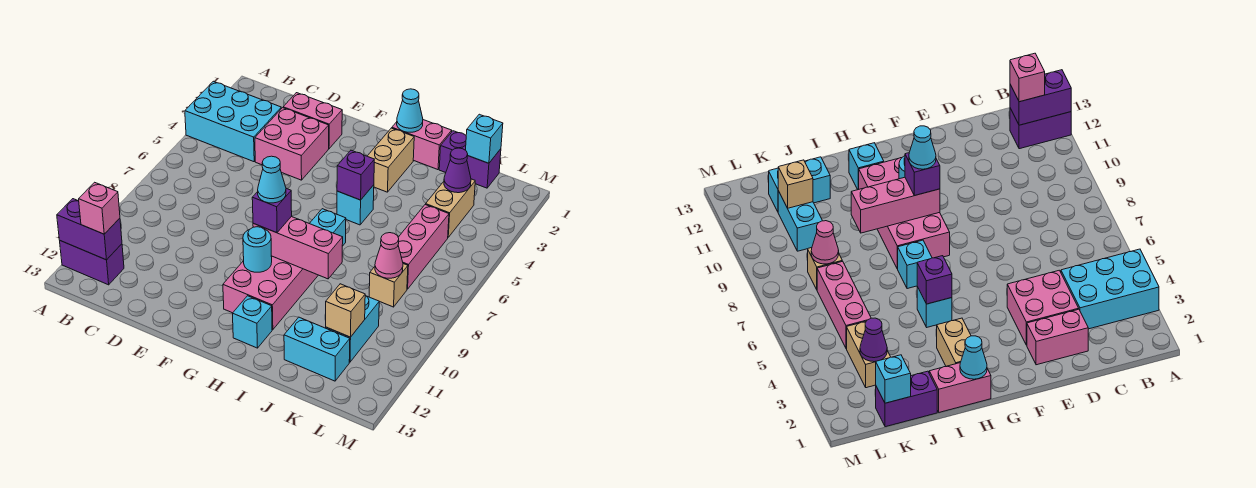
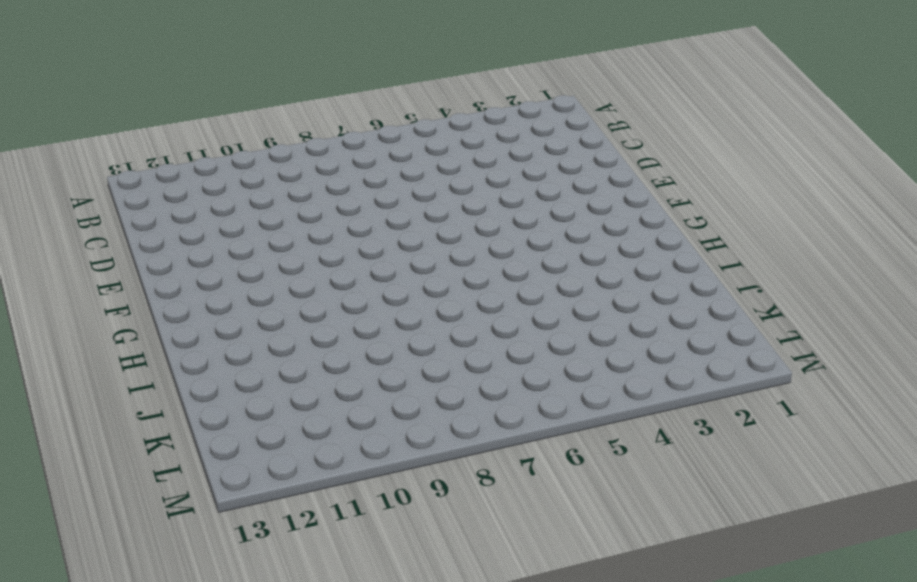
none -> cyan 2x3 brick [185,81,281,162]
none -> purple 1x2 brick [60,241,124,285]
none -> pink 1x2 brick [283,93,342,149]

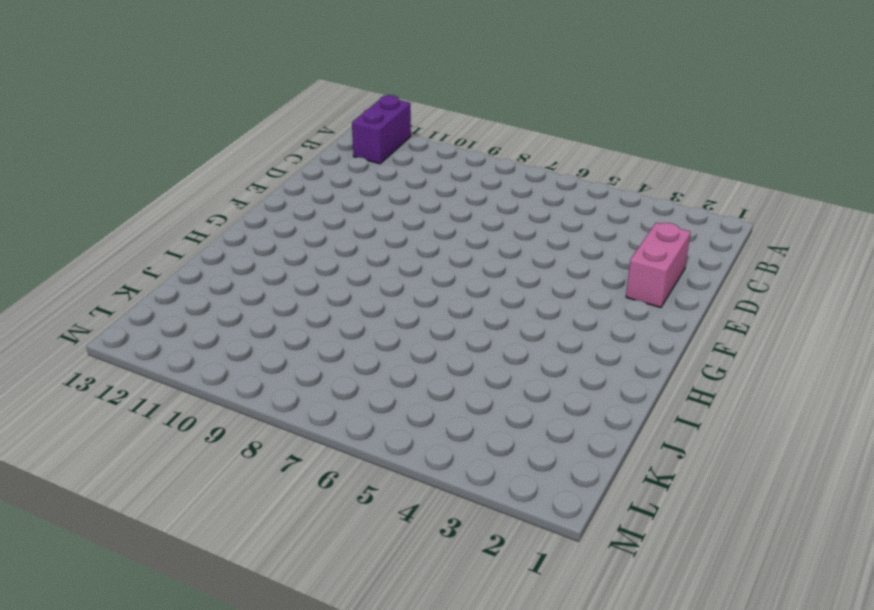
none -> cyan 2x3 brick [185,81,281,162]
none -> pink 2x2 brick [255,108,329,180]
none -> pink 2x4 brick [223,256,318,330]

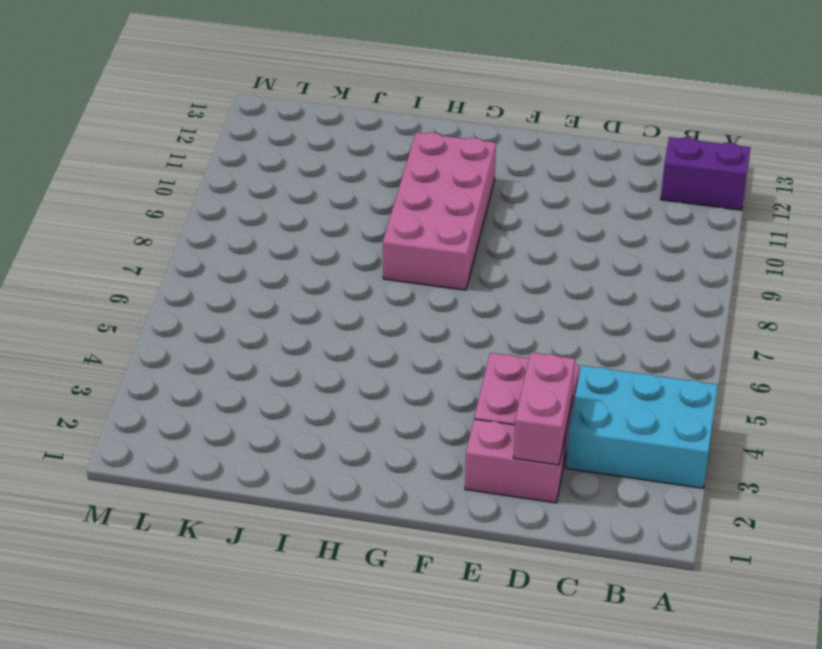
pink 1x2 brick [514,353,575,465] -> pink 1x2 brick turned to [392,120,452,170]
none -> tan 1x2 brick [368,128,414,192]
none -> cyan 1x1 brick [337,185,374,225]
none -> cyan 1x1 brick [309,209,346,246]

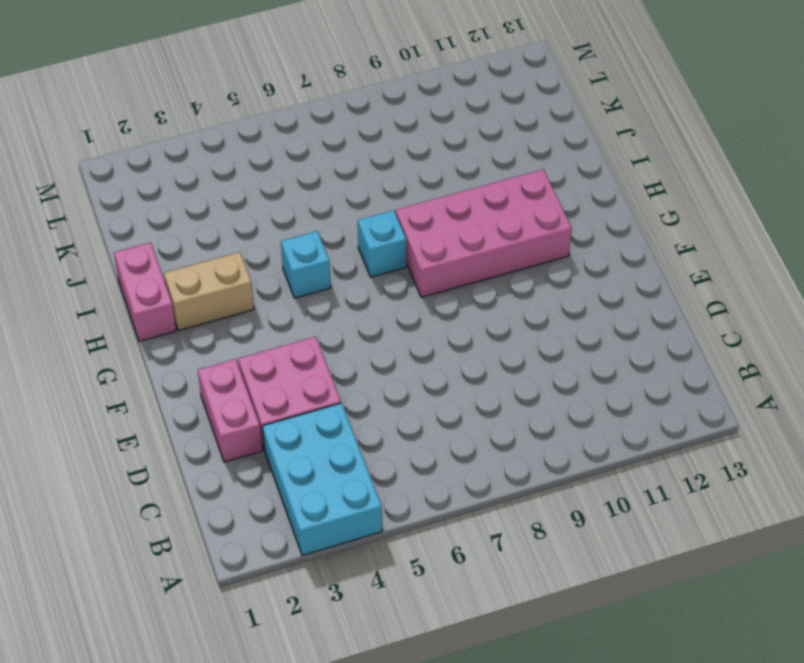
none -> purple 1x2 brick [60,241,124,285]
none -> cyan 1x1 brick [232,296,272,348]
none -> purple 1x2 brick [439,131,501,188]

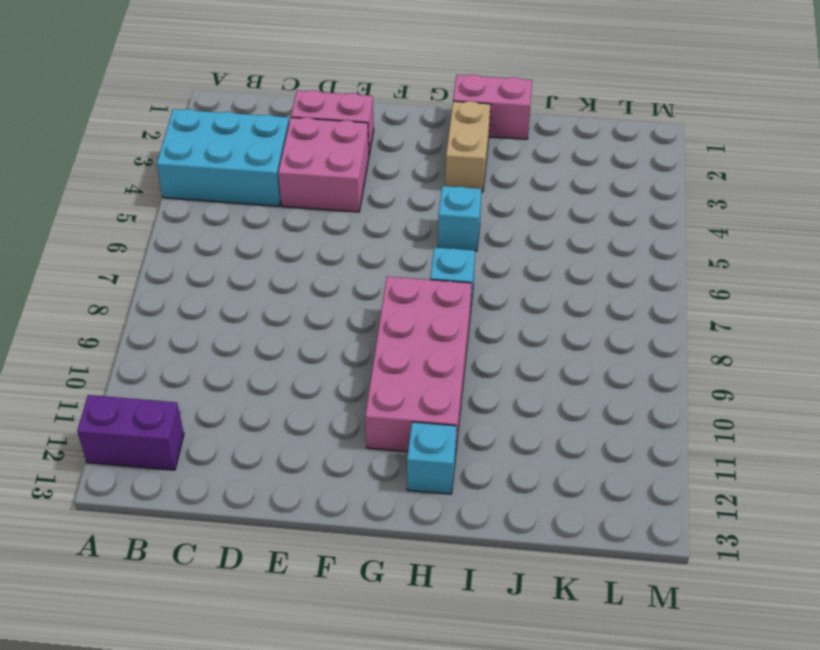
none -> purple 1x2 brick [439,131,501,188]
none -> cyan 1x2 brick [284,317,350,381]
none -> tan 1x2 brick [426,179,475,237]

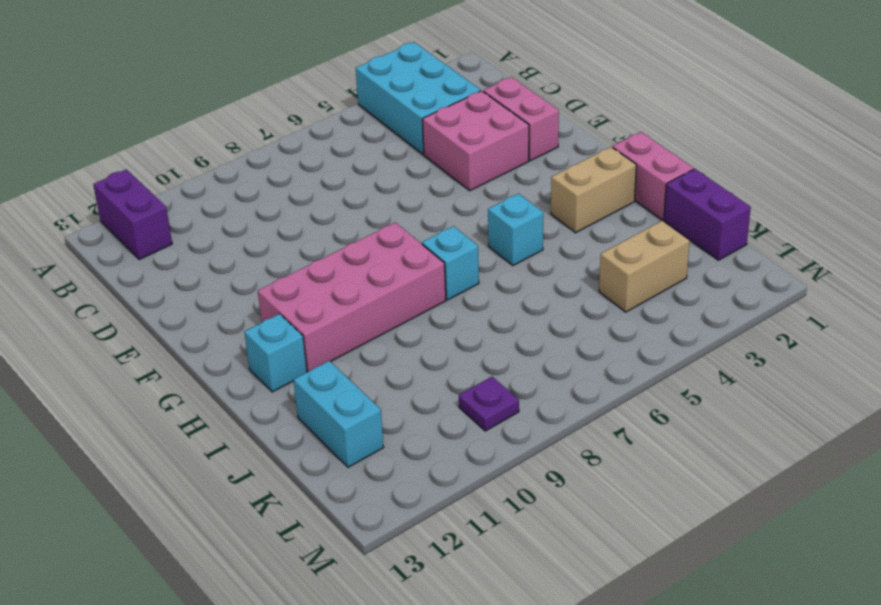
purple 1x1 plate [459,377,519,431] -> none
none -> pink 1x3 brick [398,204,449,289]
none -> tan 1x1 brick [369,264,408,307]
none -> cyan 1x2 brick [326,296,379,362]

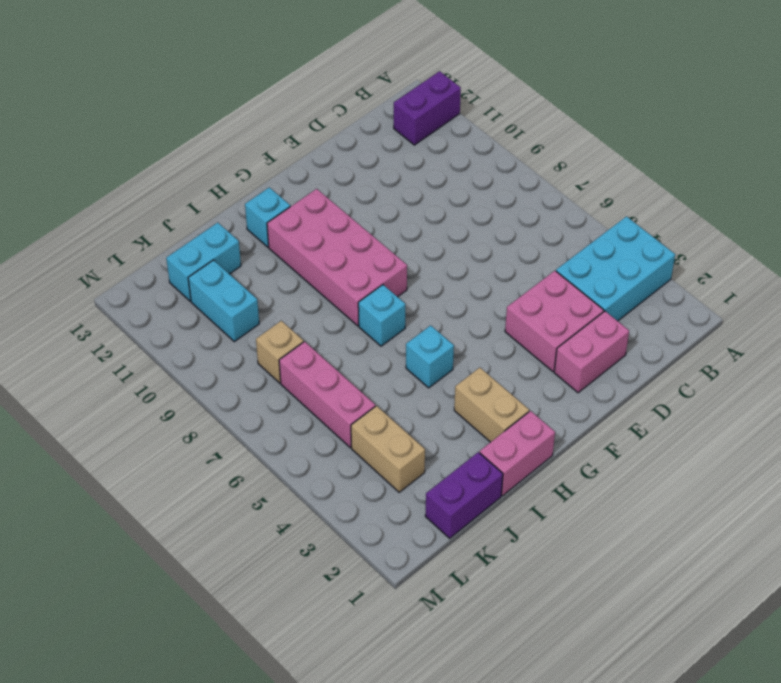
none -> purple 1x2 brick [57,199,122,260]
none -> pink 1x3 brick [253,217,343,279]
none -> cyan 1x1 round brick [243,227,272,272]

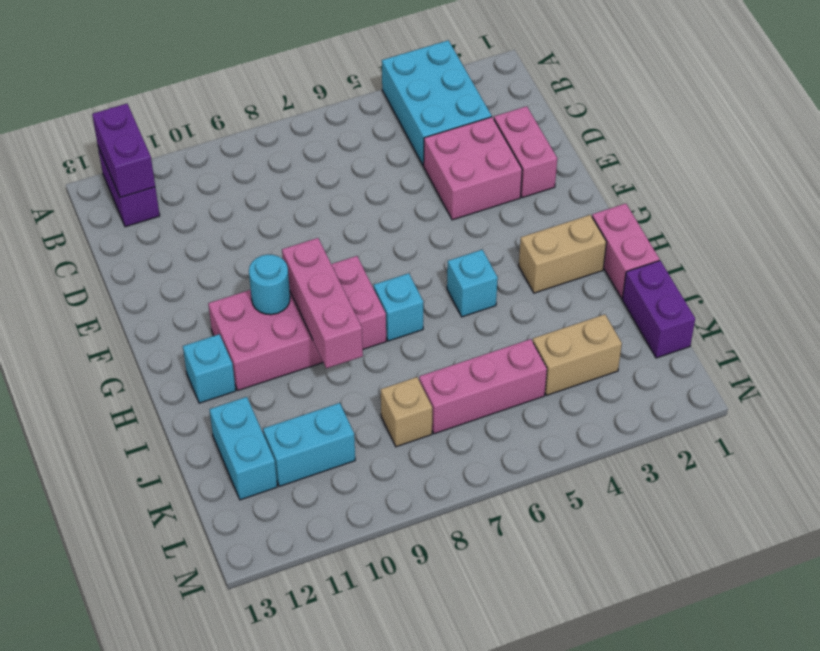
none -> cyan 1x1 cone [397,89,423,132]
none -> purple 1x1 brick [337,150,374,200]
none -> cyan 1x1 brick [466,114,503,163]

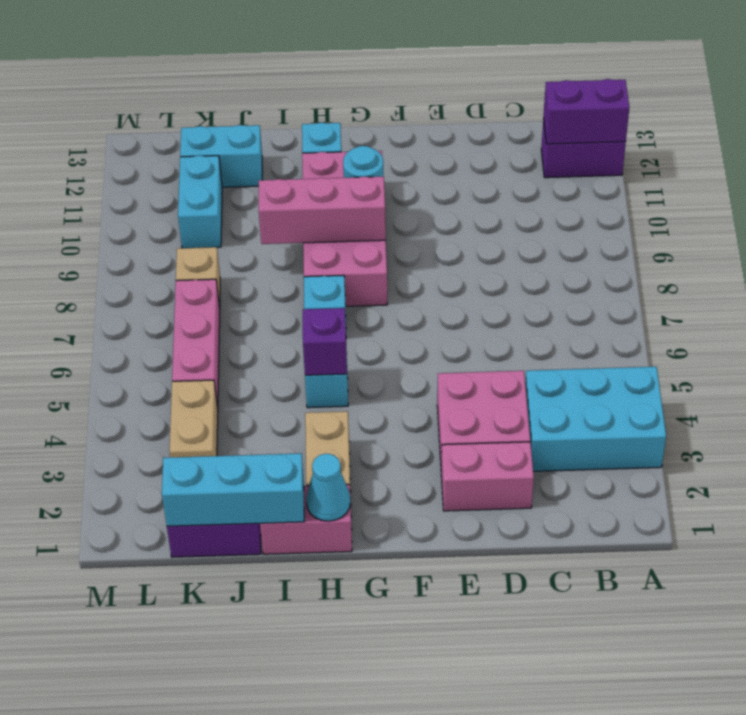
cyan 1x3 brick [162,453,304,526] -> cyan 1x1 brick [466,114,503,163]
none -> purple 1x1 cone [444,148,471,193]
none -> pink 1x1 cone [375,233,403,278]
none -> tan 1x1 brick [326,284,365,337]

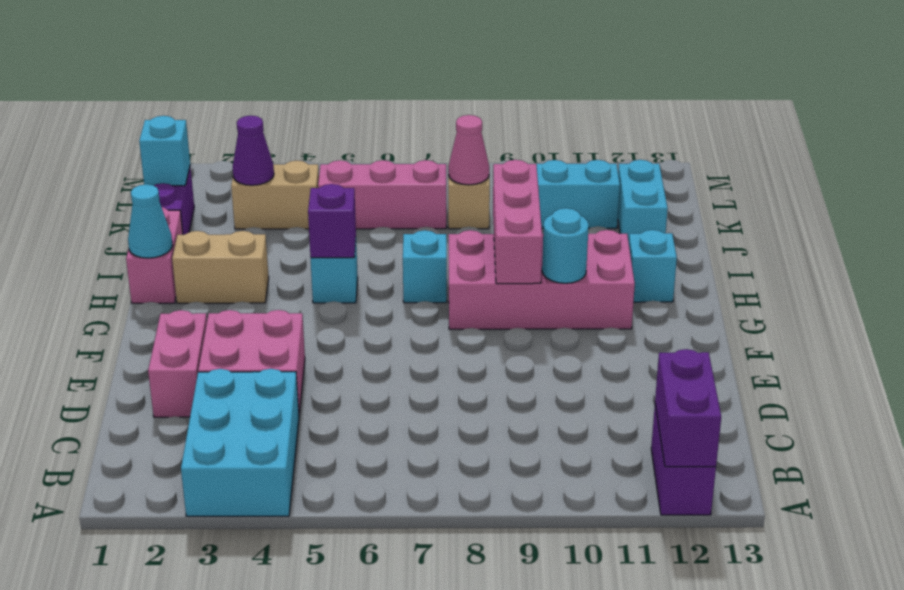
none -> tan 1x1 brick [326,284,365,337]
none -> pink 1x1 brick [79,182,120,234]
none -> purple 1x1 brick [252,188,292,233]

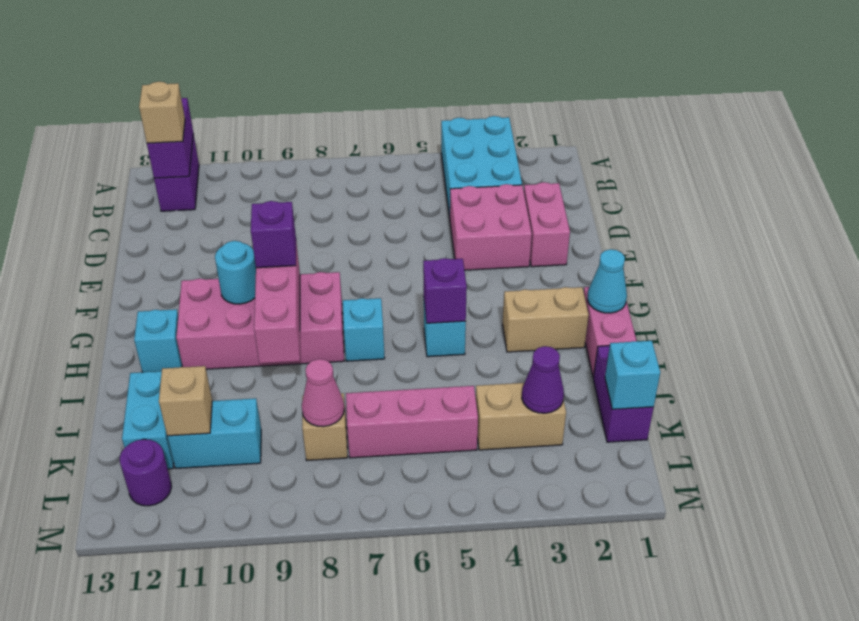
tan 1x1 brick [139,82,185,143] -> pink 1x1 brick [79,182,120,234]
purple 1x1 round brick [120,439,171,506] -> none
none -> cyan 1x1 cone [258,156,286,203]

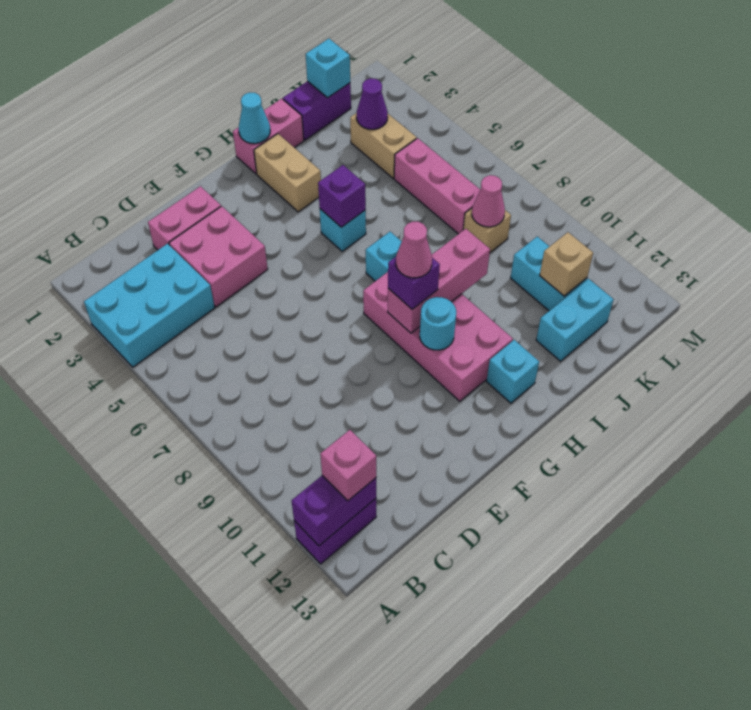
pink 1x1 cone [396,222,432,278] -> cyan 1x1 cone [258,156,286,203]

